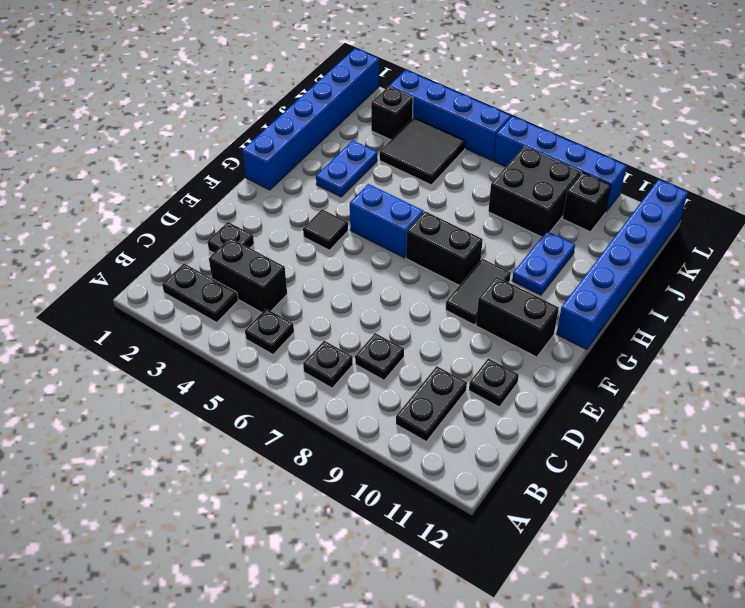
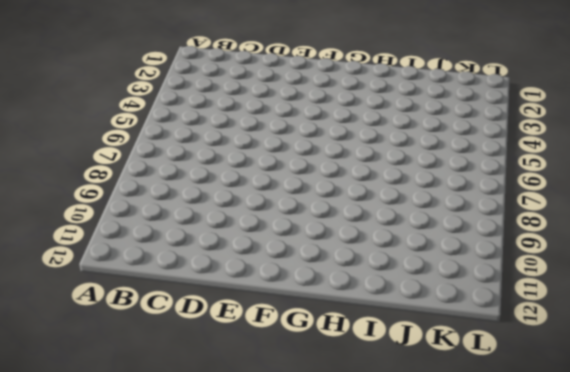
none -> black 1x2 plate [162,264,238,322]
none -> black 1x1 plate [245,309,294,354]
none -> black 1x1 plate [303,341,353,388]

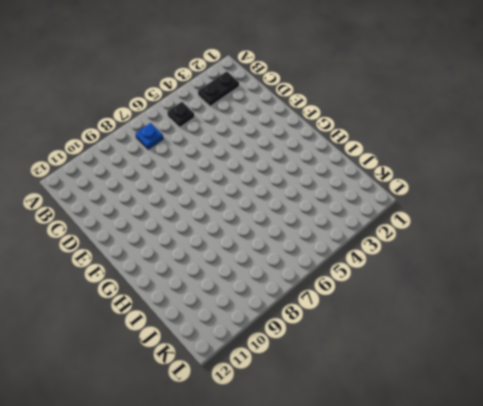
blue 1x1 plate [135,123,163,149] -> black 1x1 plate [303,341,353,388]
none -> black 1x2 plate [396,366,467,441]
none -> black 1x2 brick [209,238,287,313]
none -> black 1x1 plate [355,333,404,380]

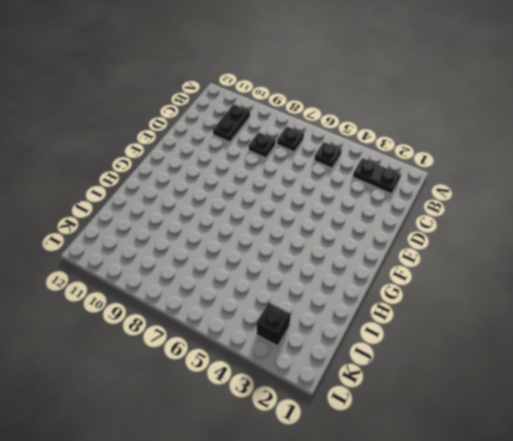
none -> black 1x2 brick [209,238,287,313]
none -> black 1x1 plate [207,222,254,253]
none -> black 1x1 plate [469,358,519,407]

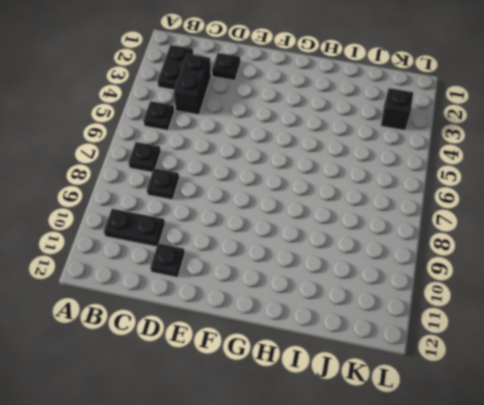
none -> black 1x1 tile [303,209,348,250]
none -> black 1x2 tile [446,259,511,325]
none -> black 1x2 brick [476,277,559,357]

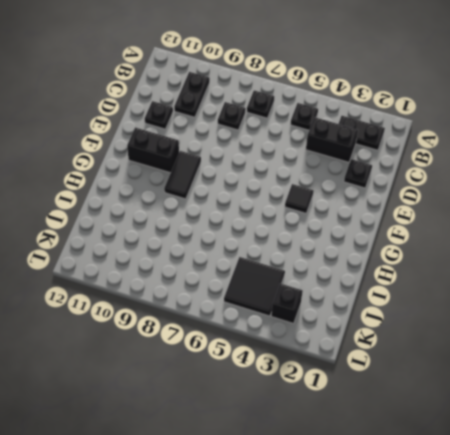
none -> blue 1x6 brick [242,48,379,190]
none -> blue 1x2 brick [350,184,424,258]
none -> black 1x2 brick [406,211,483,285]

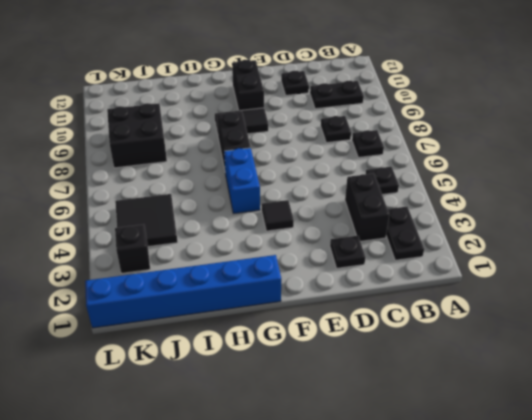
none -> blue 1x6 brick [556,180,688,350]
none -> blue 1x2 plate [316,140,377,197]
none -> blue 1x2 plate [512,231,575,295]

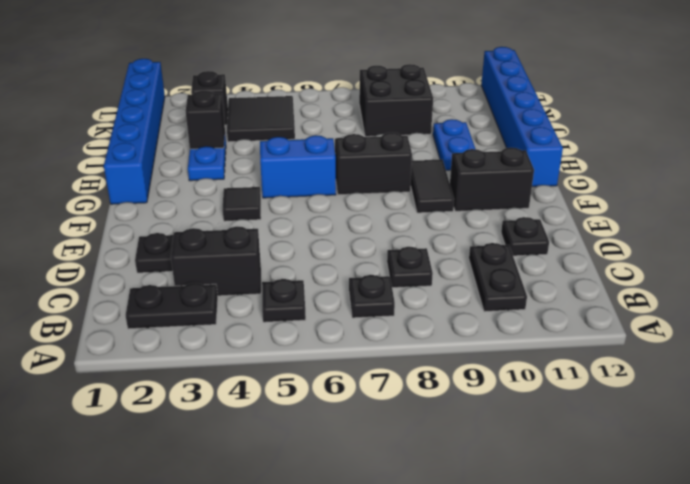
black 1x1 brick [186,91,225,149] -> black 1x1 brick moved to [562,172,611,232]
none -> blue 1x4 brick [389,70,511,161]
none -> blue 1x4 brick [494,116,626,212]

